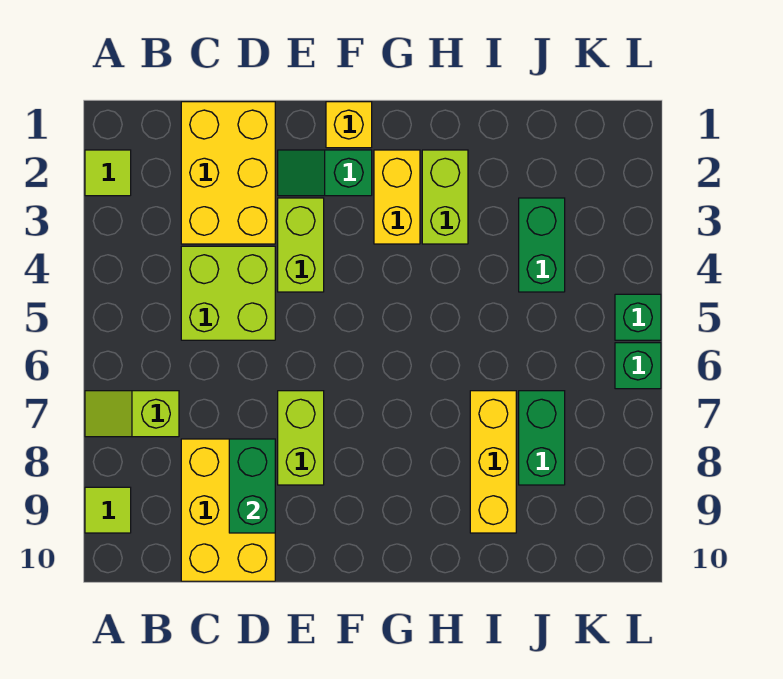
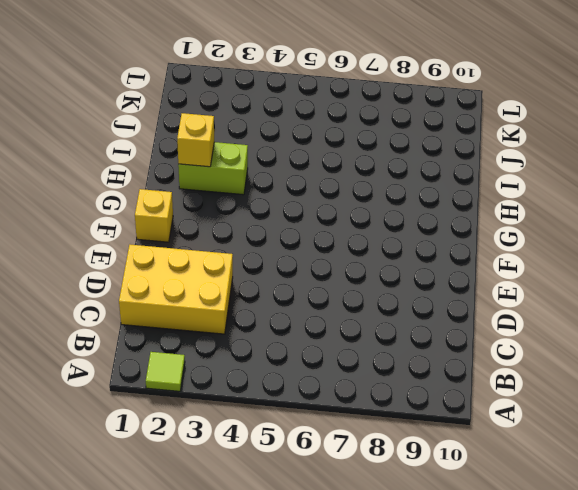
yellow 1x1 brick [177,113,214,167] -> none
none -> lime 1x2 slope [85,391,179,437]
none -> lime 1x1 tile [85,487,131,533]
none -> lime 2x2 brick [181,246,275,340]

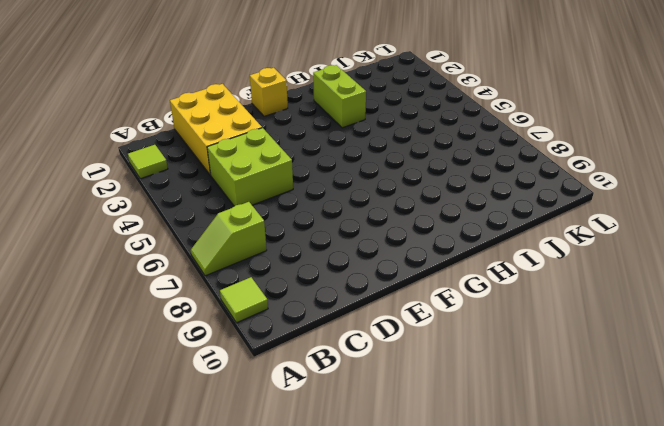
none -> yellow 2x3 brick [181,439,275,581]
none -> green 1x2 slope [278,150,372,196]
none -> lime 1x2 brick [278,198,324,292]

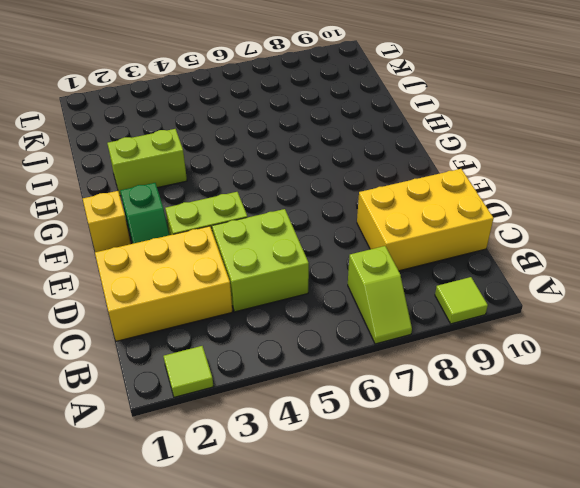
none -> lime 1x2 brick [278,391,324,485]
none -> yellow 1x2 brick [374,150,420,244]
none -> yellow 1x3 brick [470,391,516,533]

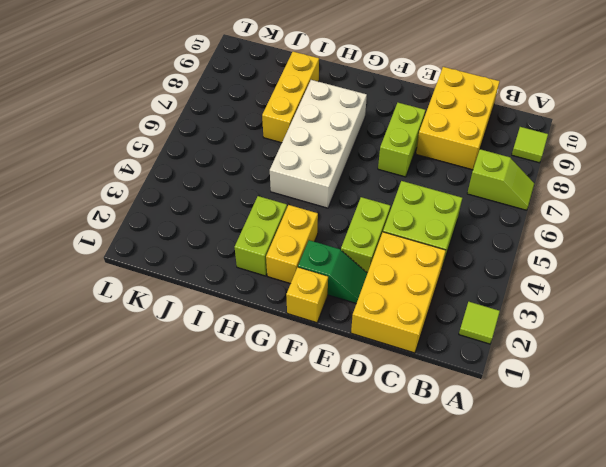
white 2x4 brick [270,80,367,208] -> none
none -> green 1x2 brick [519,198,565,292]
none -> green 1x2 brick [519,391,565,485]
none -> green 1x1 brick [615,294,661,340]

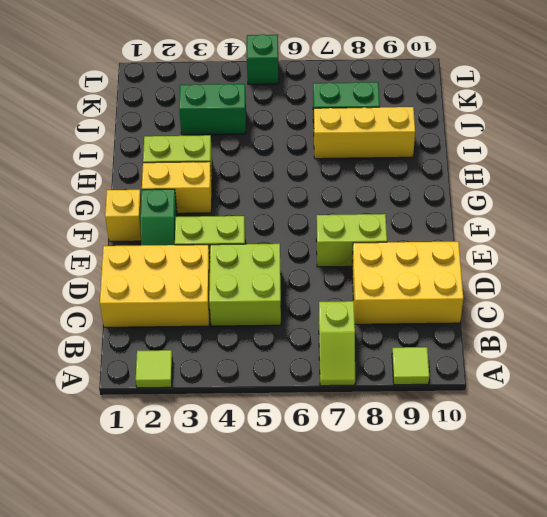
none -> green 1x1 brick [615,343,661,389]
none -> green 1x2 brick [229,439,275,533]

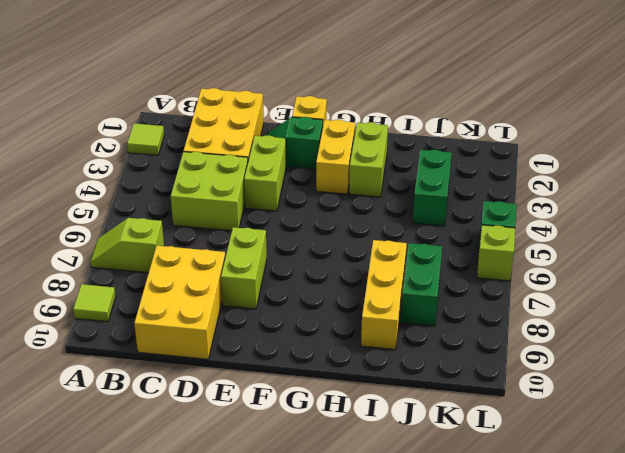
lime 1x1 brick [477,225,515,281] -> green 1x1 brick [615,343,661,389]
none -> green 1x2 brick [229,439,275,533]

